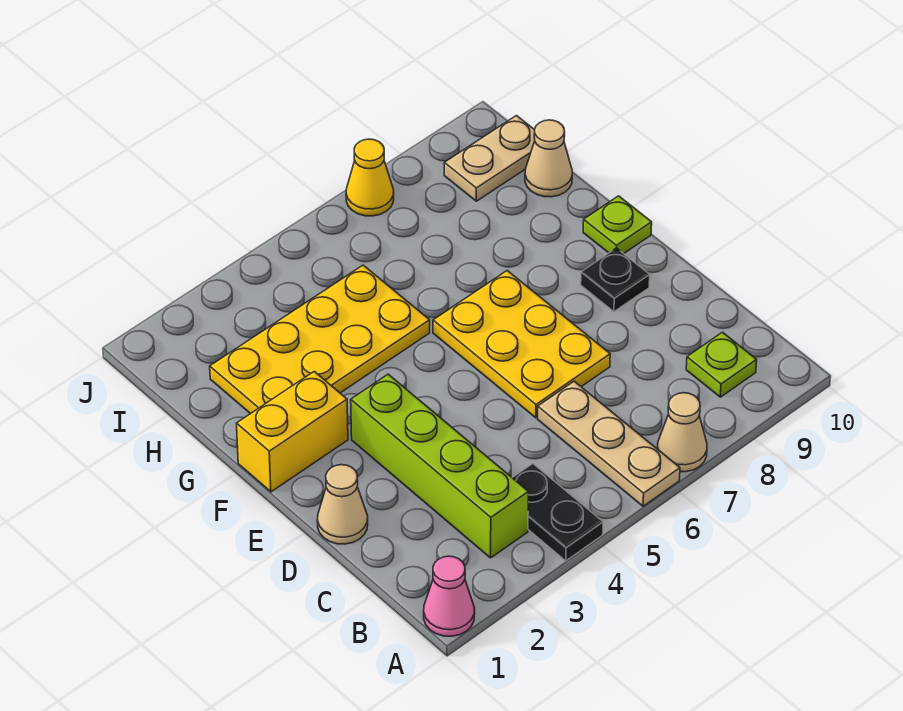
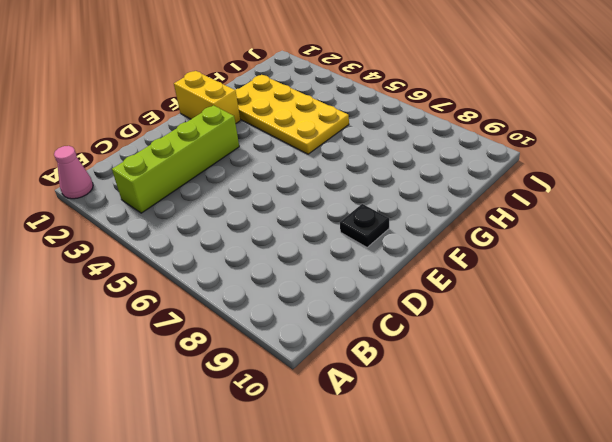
none -> black 1x2 plate [512,464,603,561]
none -> tan 1x3 plate [538,381,680,506]
none -> tan 1x1 cone [658,393,707,472]

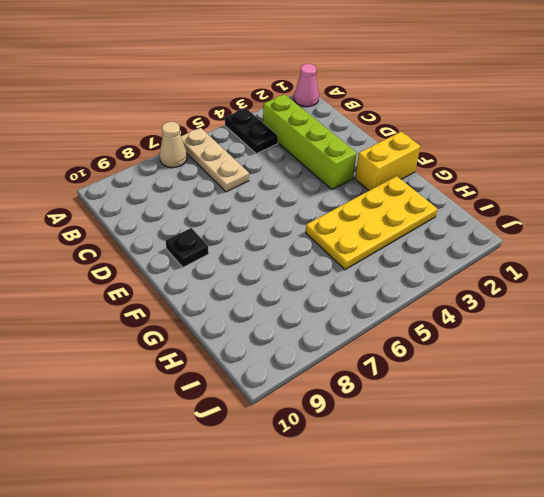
none -> lime 1x1 plate [686,332,757,397]
none -> tan 1x1 cone [317,465,368,544]
none -> yellow 2x3 plate [433,271,610,418]

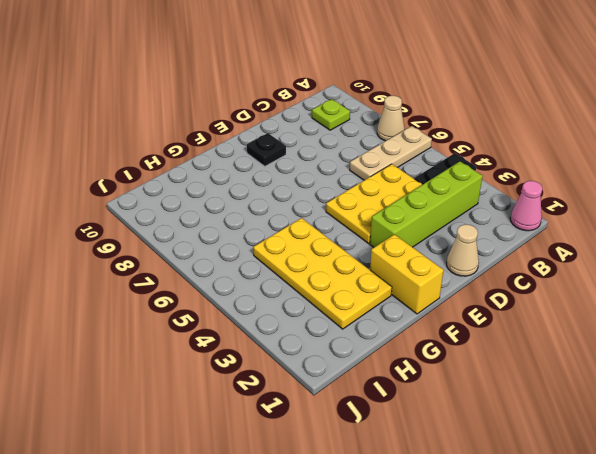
yellow 2x3 plate [326,164,422,244] -> yellow 2x3 plate moved to [433,271,610,418]
none -> lime 1x1 plate [583,196,652,254]
none -> tan 1x1 cone [525,120,572,197]
none -> tan 1x2 plate [444,116,535,201]

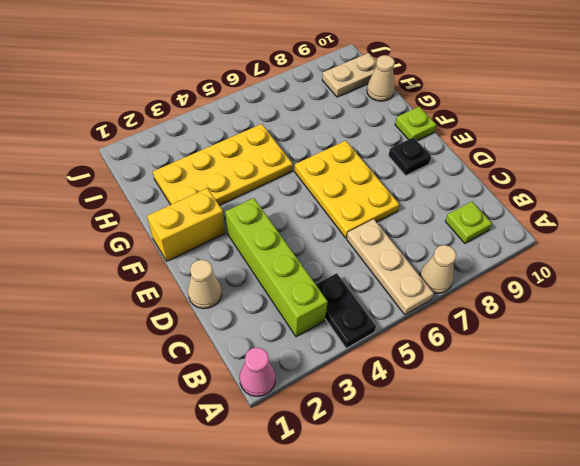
none -> yellow 1x1 cone [346,139,394,216]

